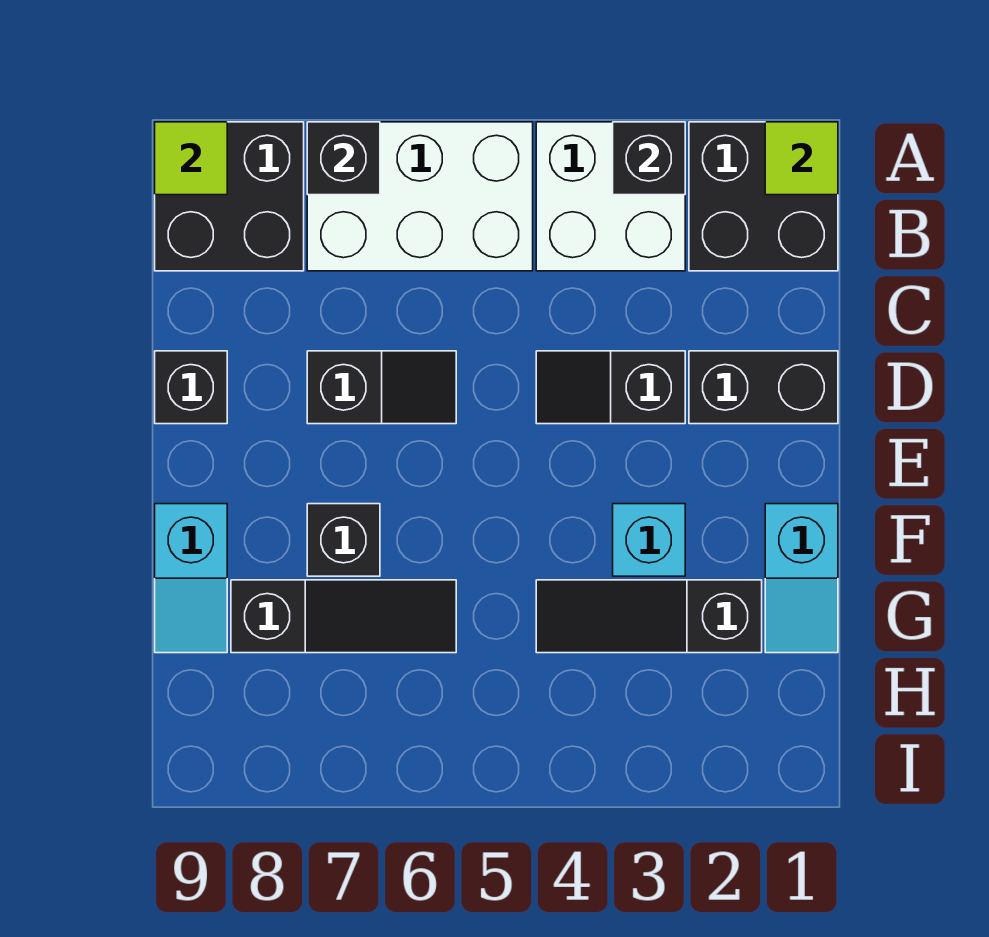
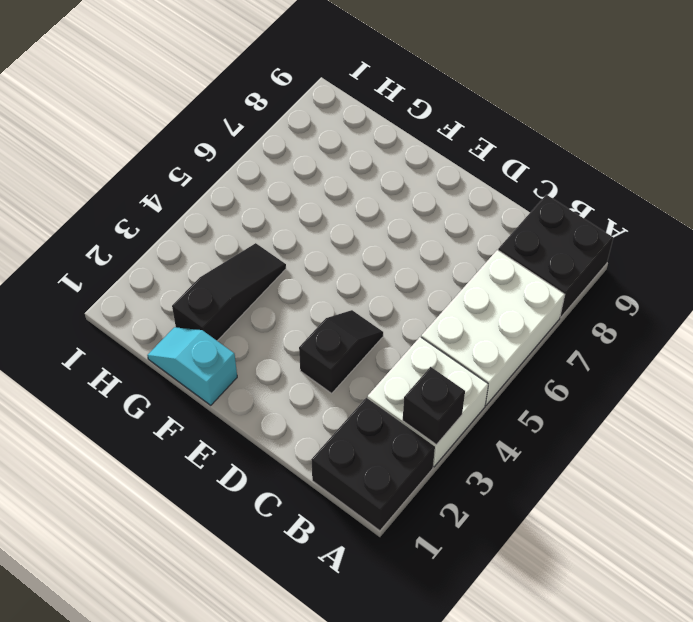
none -> black 1x2 brick [689,351,838,424]
none -> black 1x2 slope [307,351,456,424]
none -> black 1x1 brick [155,351,227,424]

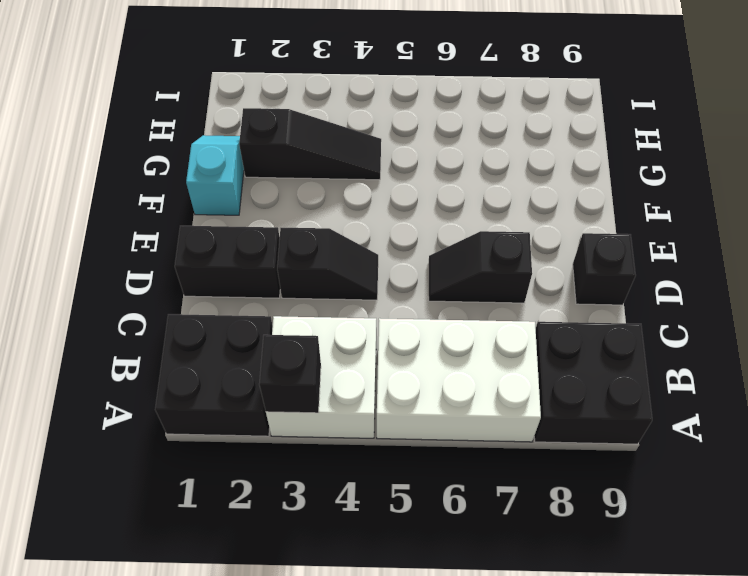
none -> cyan 1x1 brick [613,504,685,576]
none -> black 1x1 brick [307,504,380,576]
none -> cyan 1x2 slope [155,504,227,653]

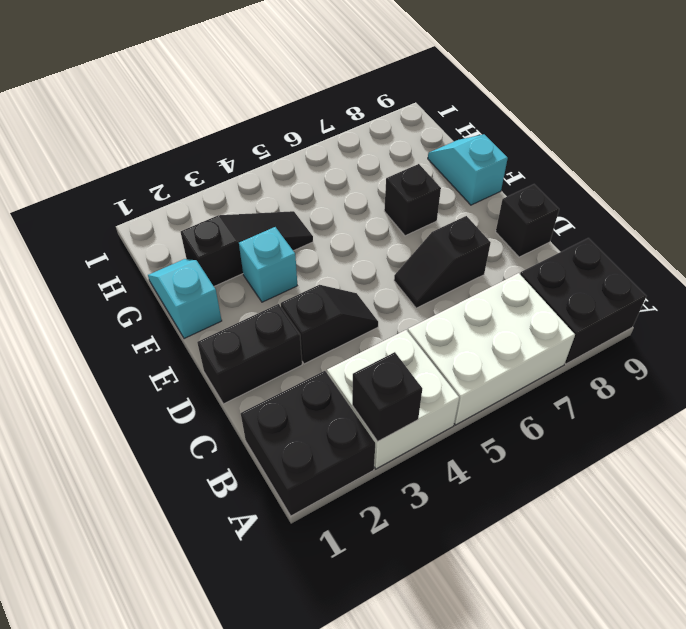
none -> black 1x3 slope [231,580,456,653]
none -> lime 1x1 tile [765,122,838,195]
none -> black 1x1 brick [307,122,380,195]

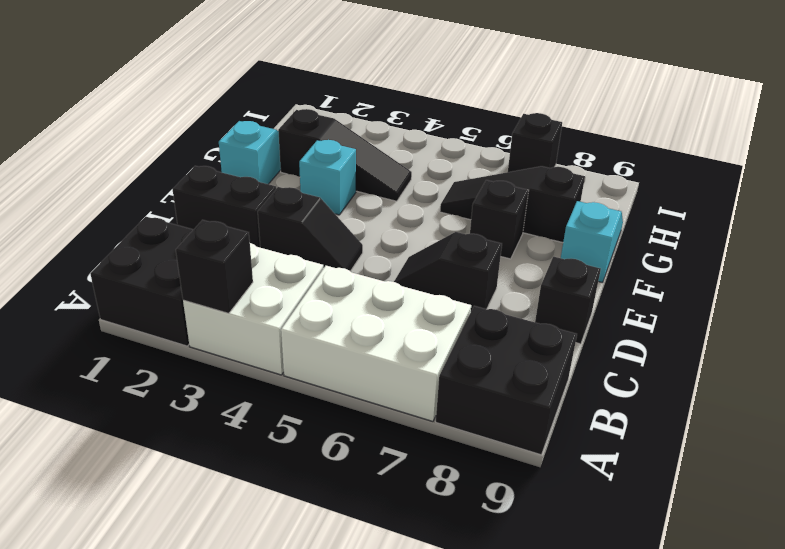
black 1x1 brick [508,113,562,172] -> black 1x1 brick moved to [307,122,380,195]
none -> lime 1x1 tile [765,122,838,195]
none -> lime 1x1 tile [155,122,227,195]

